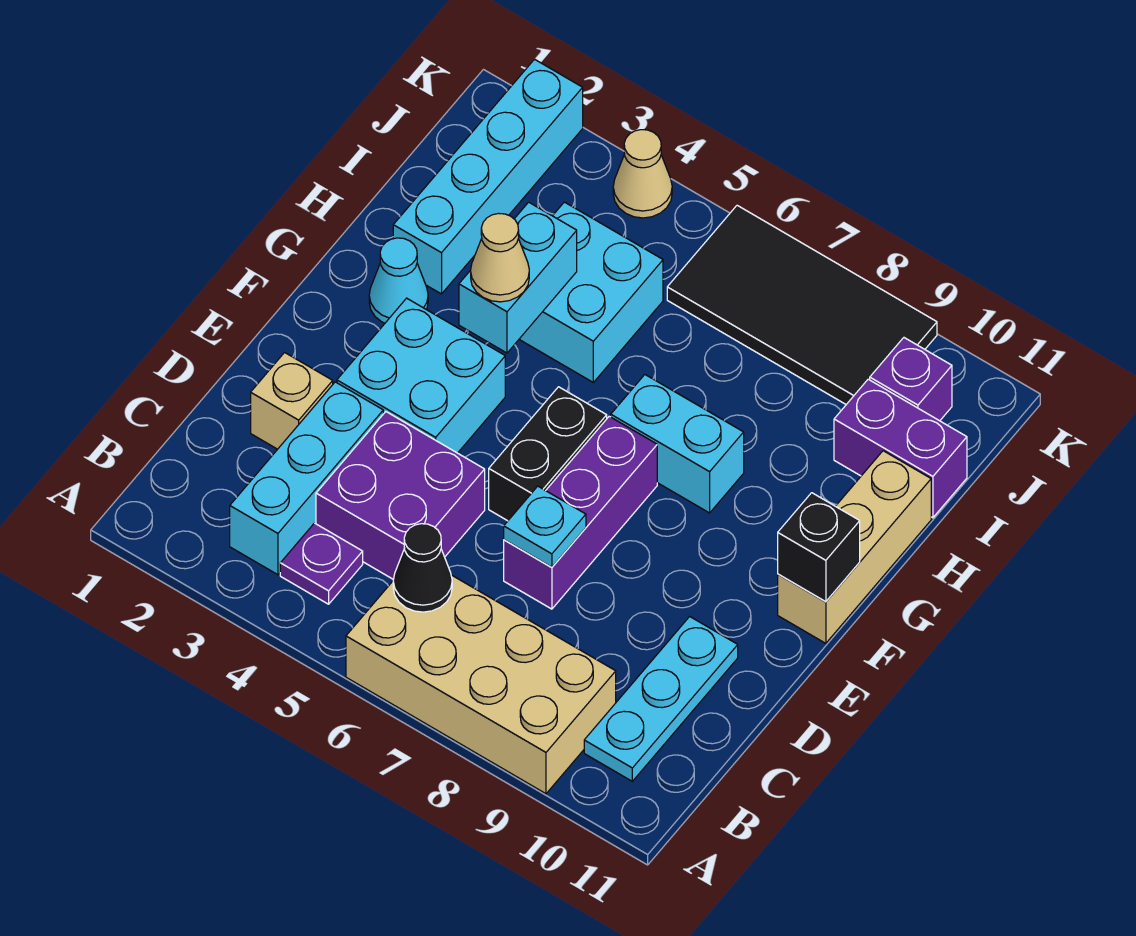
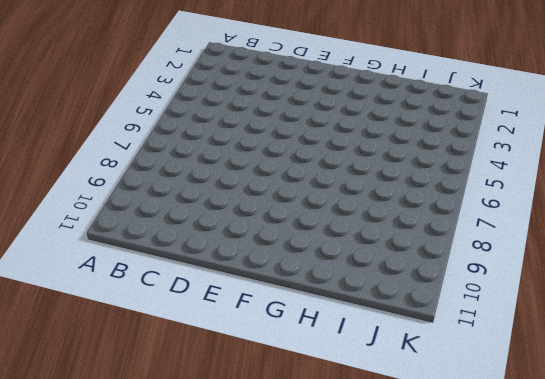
none -> tan 2x4 brick [346,575,616,794]
none -> cyan 1x3 brick [230,382,383,575]
none -> purple 1x1 plate [280,523,363,604]

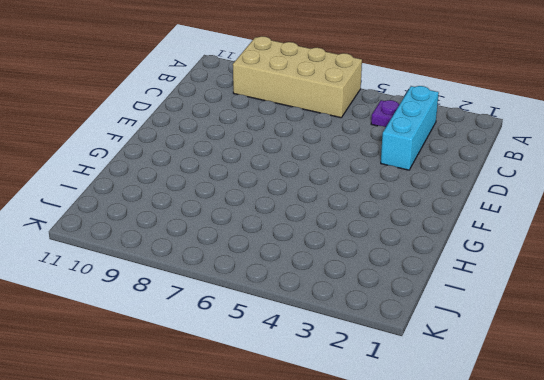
none -> cyan 1x3 plate [584,617,738,781]
none -> purple 2x2 brick [316,412,485,580]
none -> tan 1x1 brick [251,353,333,449]

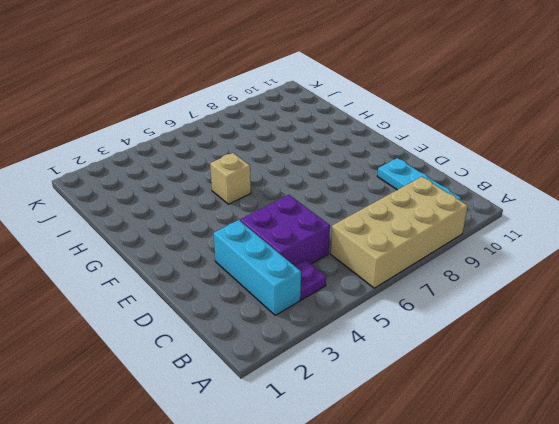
tan 1x1 brick [210,153,251,204] -> tan 1x1 brick moved to [251,353,333,449]
none -> purple 1x3 brick [504,416,657,609]
none -> cyan 2x2 brick [337,298,505,453]
none -> black 1x2 brick [489,387,607,521]

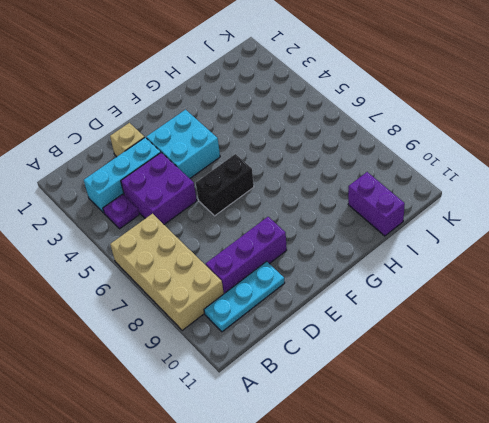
purple 1x3 brick [206,217,287,294] -> purple 1x3 brick moved to [504,416,657,609]
none -> tan 1x3 brick [778,451,931,643]
none -> cyan 1x1 cone [369,238,428,323]
none -> cyan 1x2 brick [611,375,744,513]

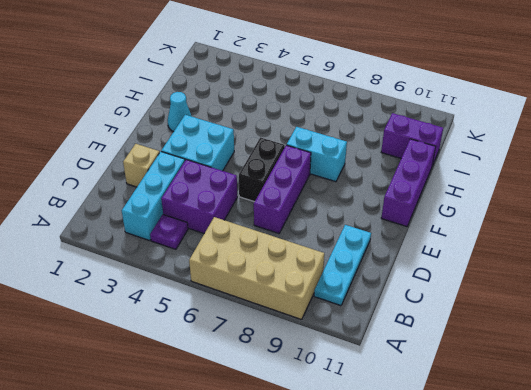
purple 1x3 brick [381,139,436,226] -> tan 1x3 brick [778,451,931,643]
none -> cyan 1x4 brick [393,59,583,294]
none -> cyan 2x2 brick [519,202,663,382]
none -> black 2x4 tile [667,205,937,404]

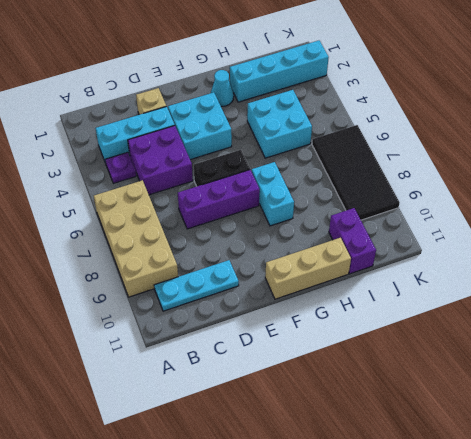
none -> purple 1x1 brick [870,338,952,421]
none -> tan 1x1 cone [613,130,672,218]
none -> black 1x1 cone [393,524,452,612]

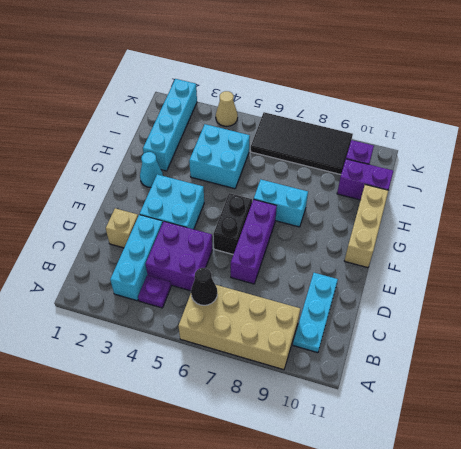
none -> cyan 1x1 plate [504,486,586,567]
none -> black 1x1 brick [778,493,860,602]
none -> cyan 1x2 brick [459,202,577,353]

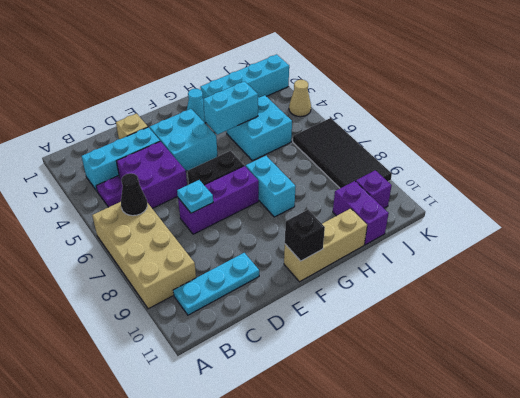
none -> tan 1x1 cone [471,213,529,302]

